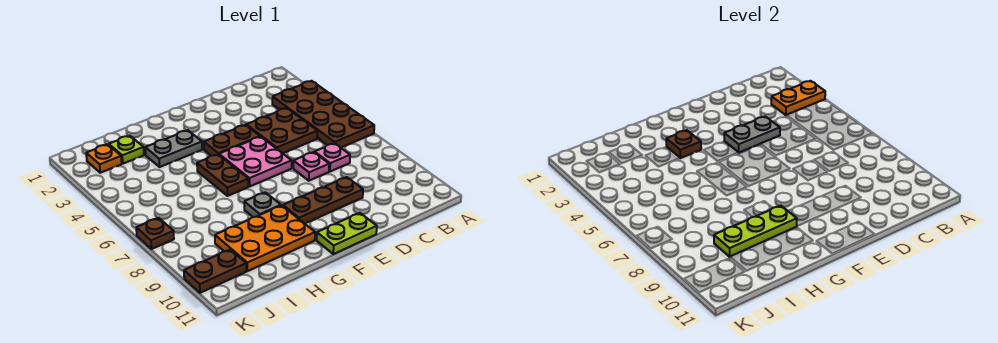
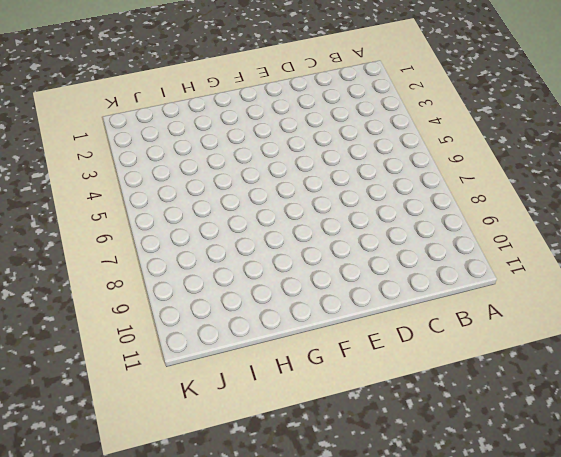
none -> brown 2x4 plate [272,81,374,148]
none -> brown 2x2 plate [246,108,317,153]
none -> pink 1x1 plate [315,143,350,172]

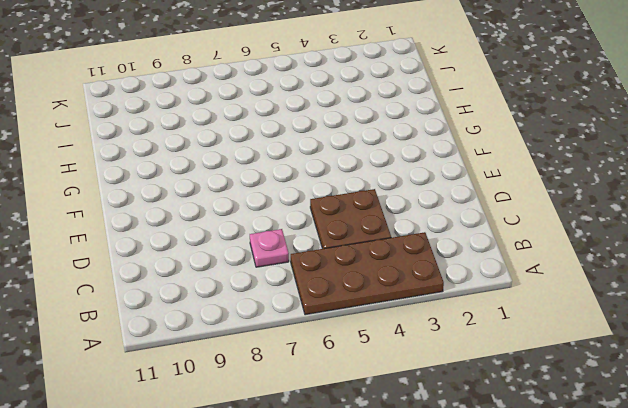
none -> pink 1x1 plate [293,152,329,181]
none -> brown 1x3 plate [283,177,363,224]
none -> brown 1x2 plate [204,125,260,156]

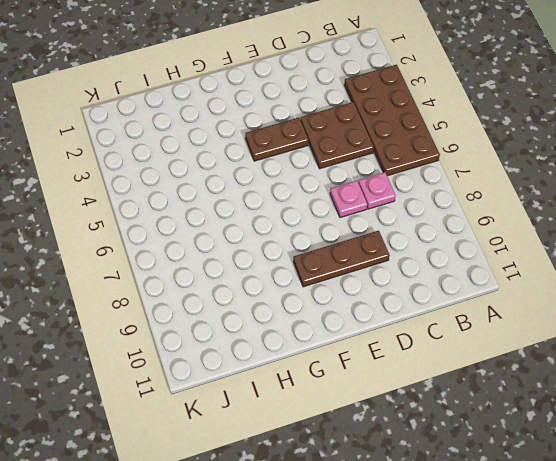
none -> pink 2x2 plate [219,137,292,186]
none -> lime 1x2 plate [317,213,377,254]
none -> grey 1x2 plate [145,130,202,167]

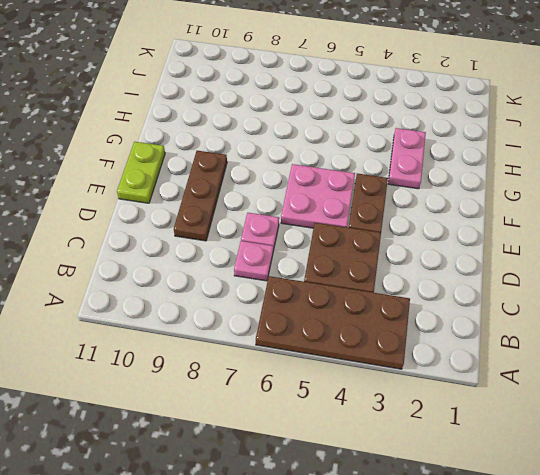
pink 1x2 plate [388,128,426,189] -> grey 1x2 plate [145,130,202,167]
none -> brown 1x2 plate [197,154,248,196]
none -> grey 1x1 plate [244,192,281,217]
none -> orange 2x3 plate [215,206,315,271]

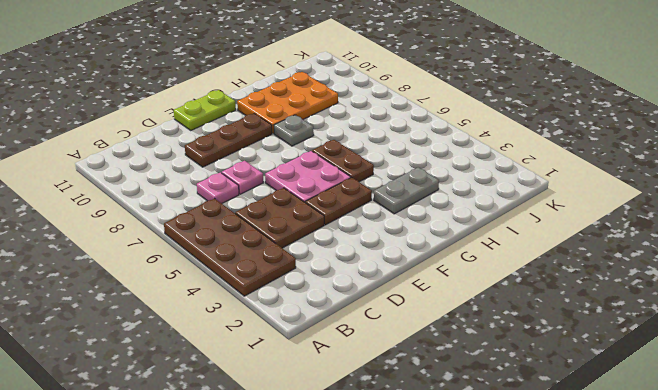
none -> lime 1x1 plate [109,136,144,164]
none -> orange 1x1 plate [86,144,122,173]
none -> brown 1x2 plate [184,250,246,293]

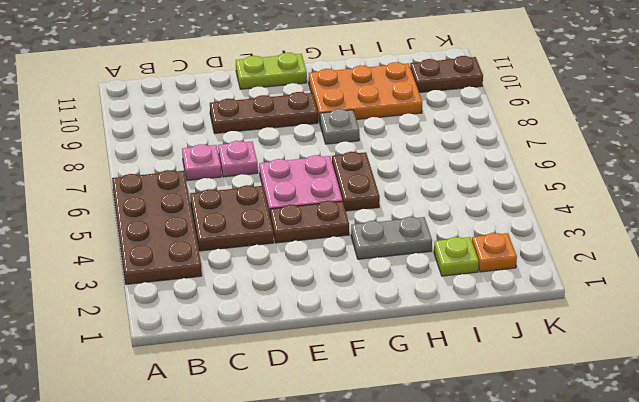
none -> brown 1x1 plate [136,218,174,249]
none -> orange 1x2 plate [771,81,825,115]
none -> grey 1x2 plate [724,116,780,153]

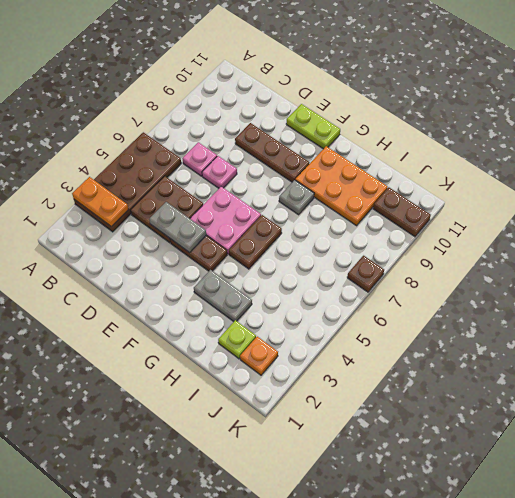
none -> brown 1x1 plate [666,130,701,158]
none -> lime 1x3 plate [714,206,797,257]

